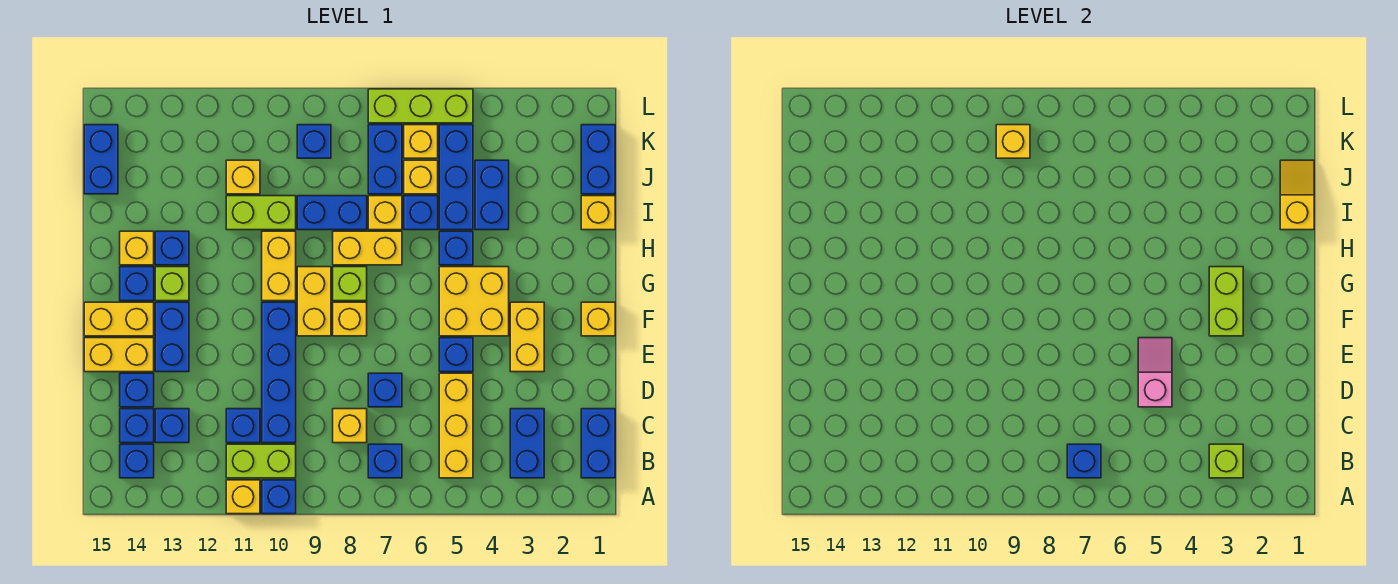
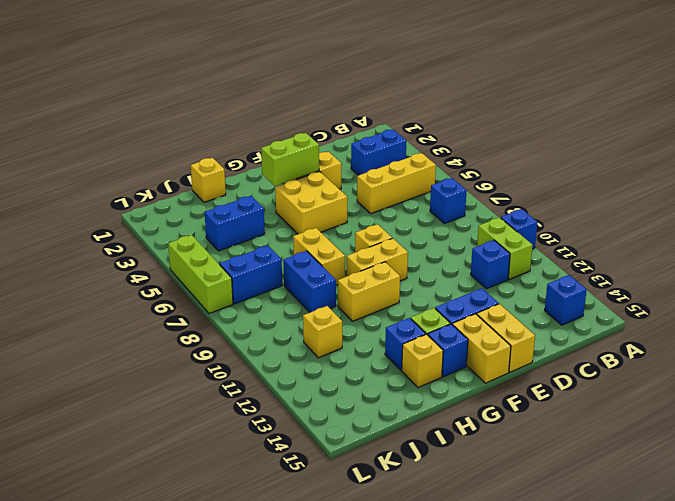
none -> yellow 1x1 brick [226,480,260,514]
none -> blue 1x2 brick [581,409,615,478]
none -> yellow 1x1 brick [333,409,367,443]
none -> blue 1x4 brick [262,302,296,443]

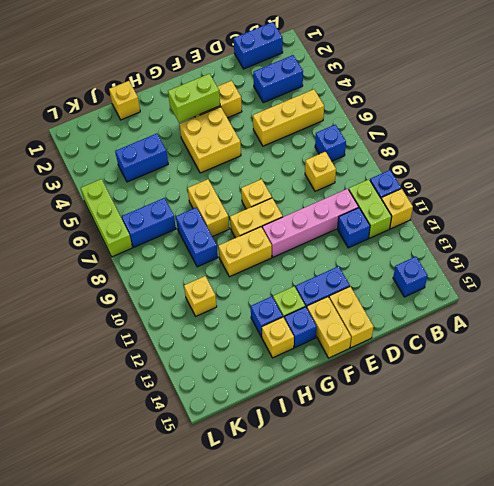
pink 1x4 brick [262,189,359,257] -> blue 1x4 brick [262,302,296,443]
none -> blue 1x1 brick [155,409,189,443]
none -> blue 1x1 brick [120,409,154,443]
none -> blue 1x1 brick [368,373,402,407]
none -> blue 1x1 brick [120,373,154,407]

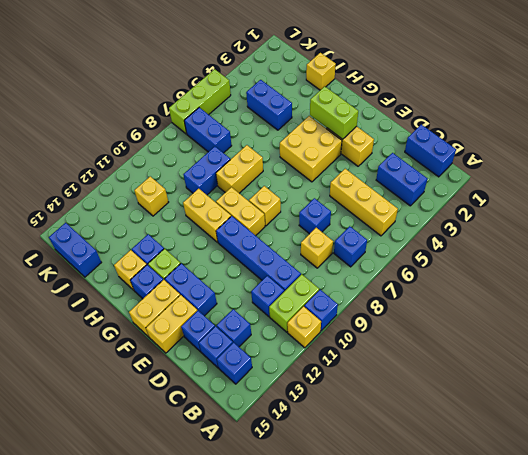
none -> blue 1x1 brick [439,338,473,372]
none -> yellow 1x1 brick [581,302,615,336]
none -> lime 1x1 brick [333,267,367,301]
none -> blue 1x1 brick [439,231,473,265]

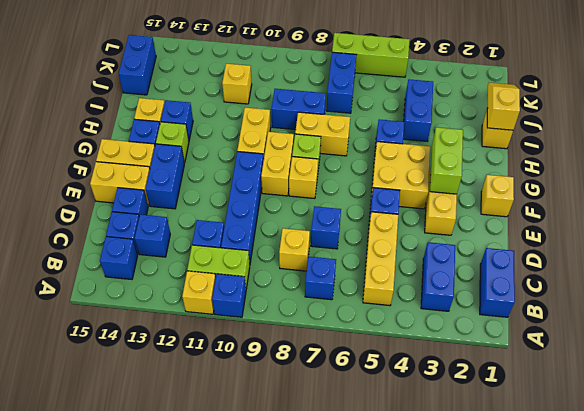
none -> blue 1x3 brick [439,125,473,230]
none -> blue 1x1 brick [404,196,438,230]
none -> yellow 1x1 brick [368,196,402,230]
none -> lime 1x2 brick [226,196,296,230]

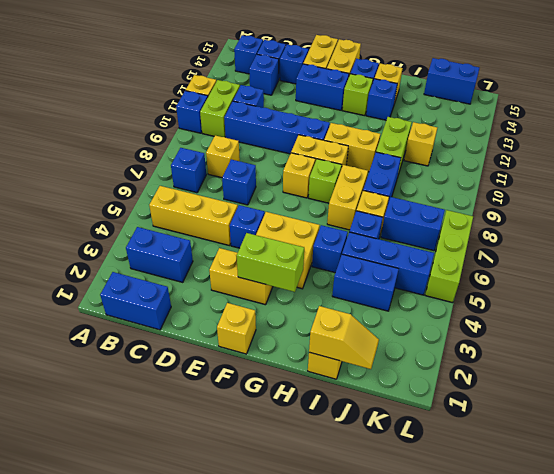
none -> blue 1x2 brick [581,125,615,194]
none -> yellow 1x1 brick [404,160,438,194]
none -> yellow 1x1 brick [404,125,438,158]
none -> blue 1x1 brick [297,125,331,158]

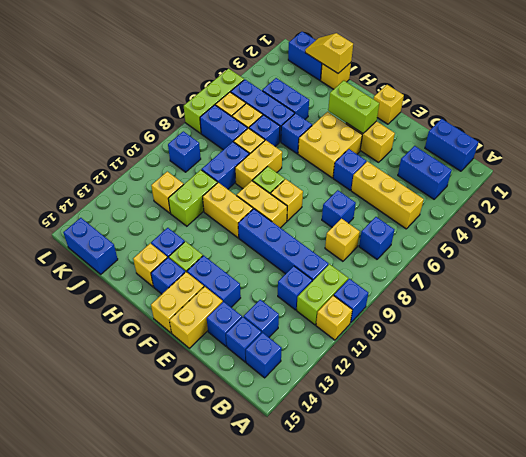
none -> lime 1x1 brick [1209,444,1243,478]
none -> blue 1x1 brick [1067,444,1101,478]
none -> pink 1x2 slope [1138,338,1172,407]
none -> yellow 1x1 brick [996,125,1030,158]

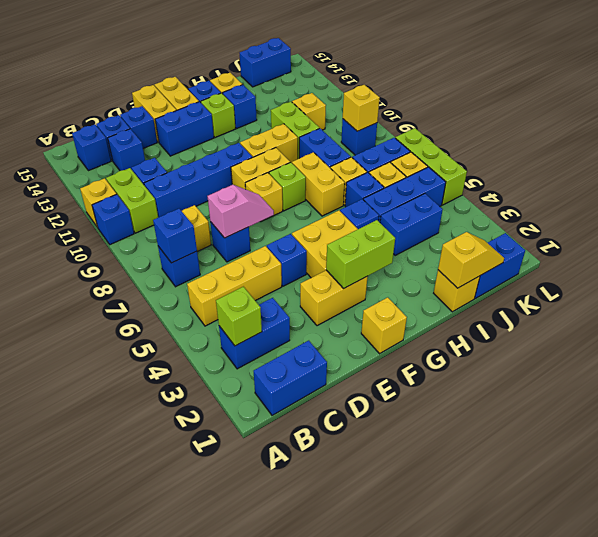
pink 1x2 slope [207,185,274,238] -> pink 1x2 slope moved to [1138,338,1172,407]

